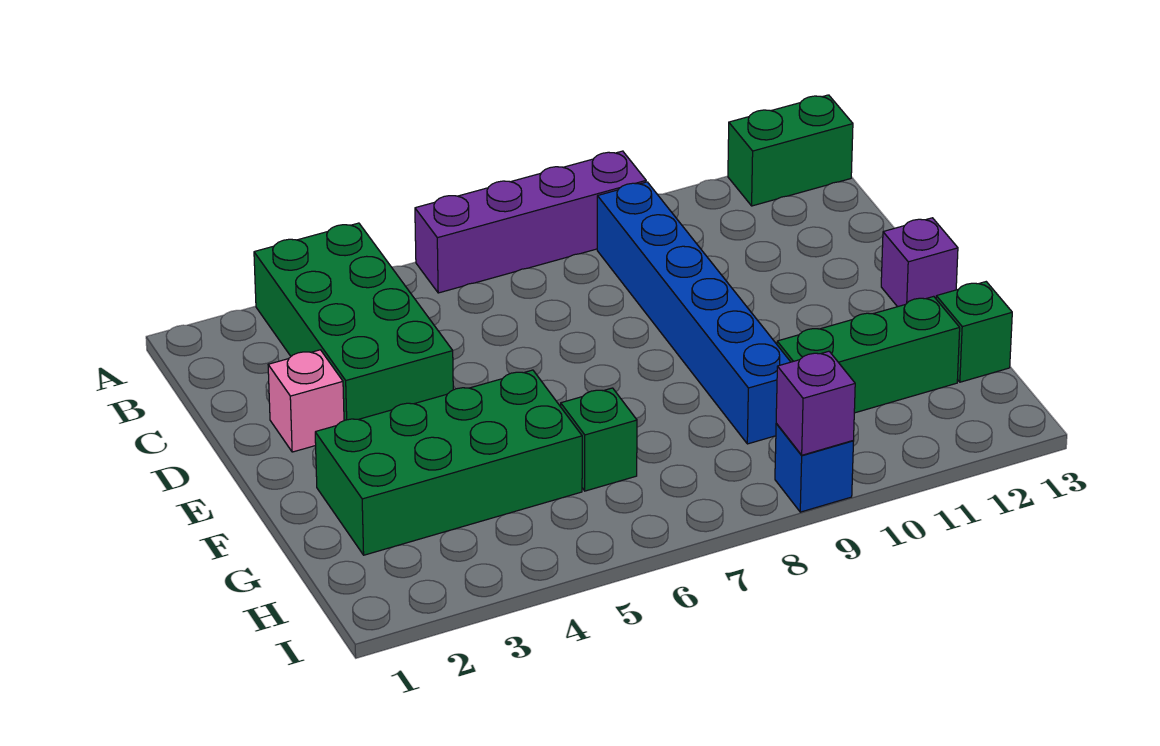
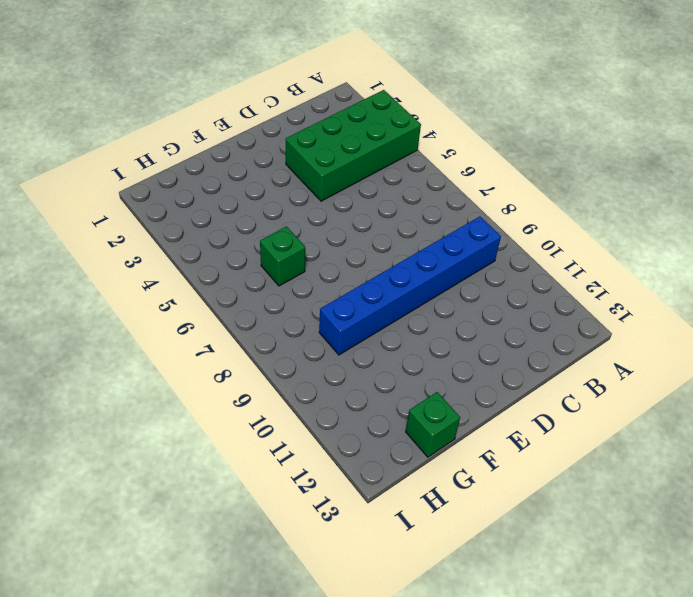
none -> purple 1x4 brick [415,151,646,293]
none -> green 1x2 brick [728,95,853,206]
none -> pink 1x1 brick [268,350,344,452]

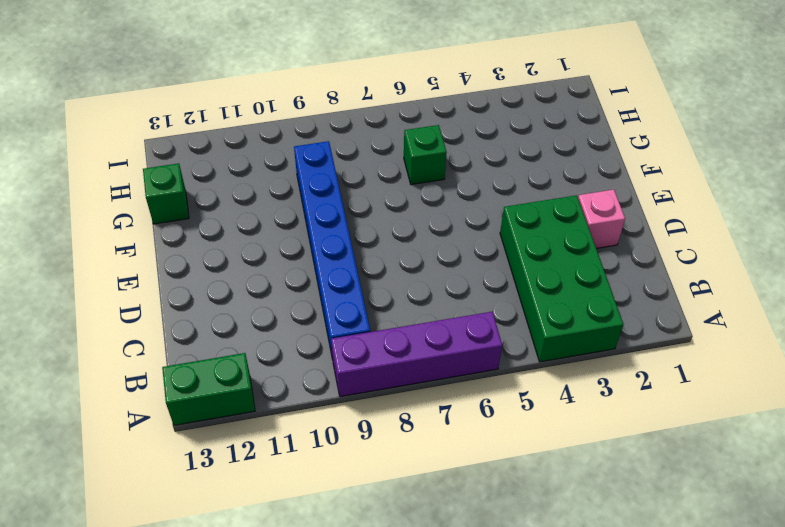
none -> purple 1x1 brick [881,218,958,307]
none -> green 2x4 brick [315,370,582,555]
none -> green 1x3 brick [777,296,960,413]

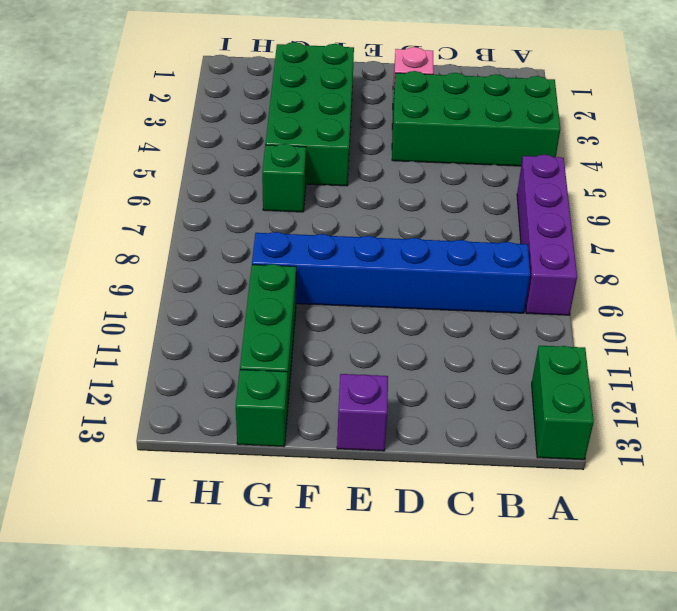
none -> blue 1x1 brick [775,423,853,512]
none -> purple 1x1 brick [776,351,855,455]

